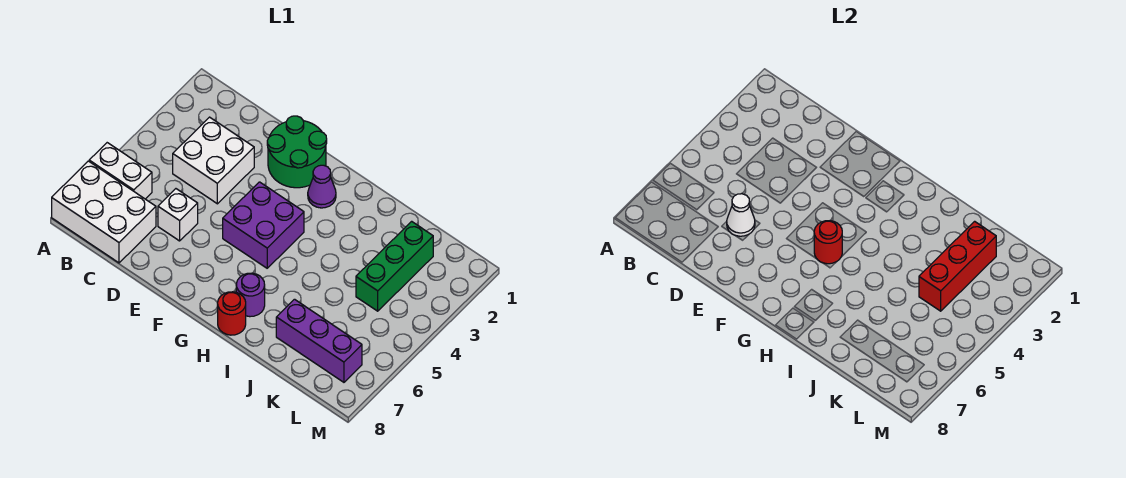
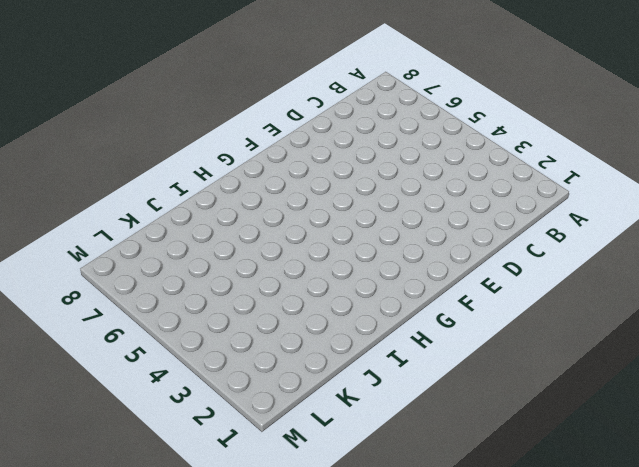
none -> white 1x2 brick [89,143,152,199]
none -> white 2x3 brick [52,161,156,263]
none -> white 2x2 brick [173,117,254,204]

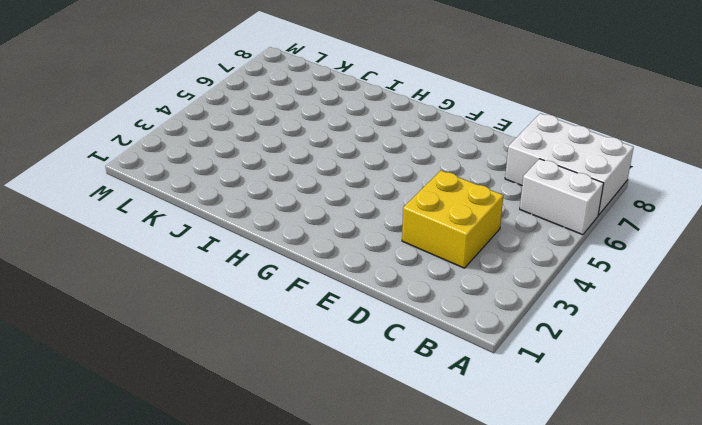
yellow 2x2 brick [402,170,503,268] -> white 2x2 brick [173,117,254,204]
none -> white 1x1 brick [158,189,198,241]
none -> green 2x2 round brick [267,116,327,188]
none -> purple 2x2 brick [223,182,304,268]

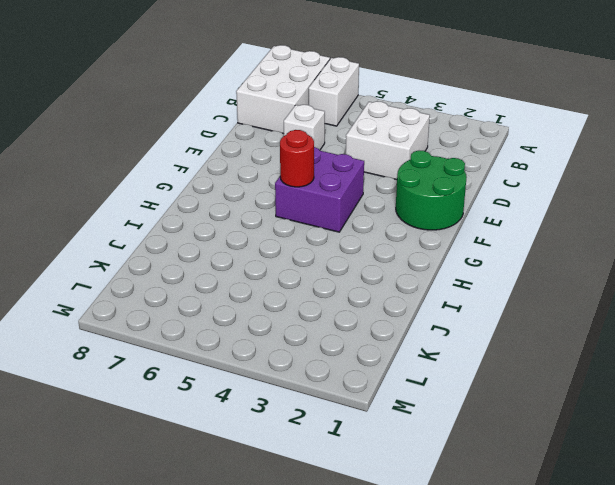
none -> purple 1x1 cone [308,165,336,208]
none -> purple 1x1 round brick [236,273,265,317]
none -> red 1x1 round brick [218,292,246,335]

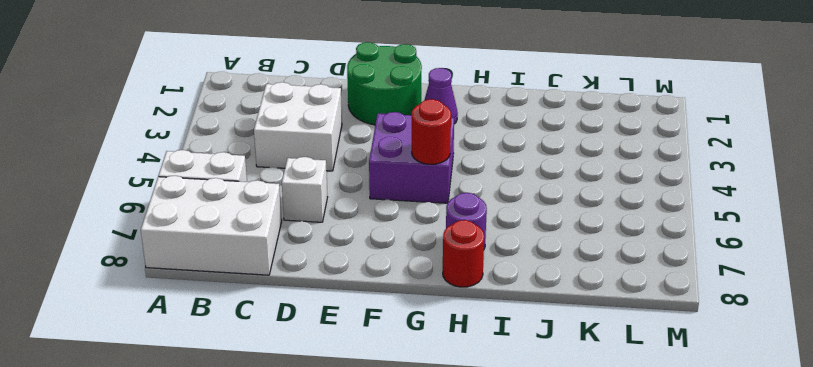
none -> purple 1x3 brick [276,299,362,382]
none -> green 1x3 brick [356,221,433,311]
none -> white 1x1 cone [727,194,755,236]

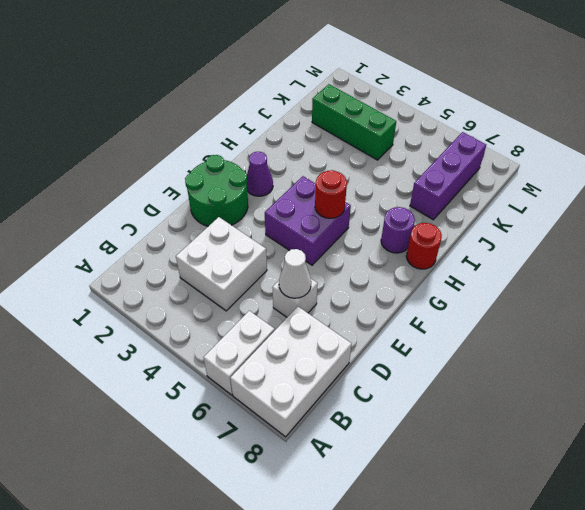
none -> red 1x3 brick [919,221,996,311]

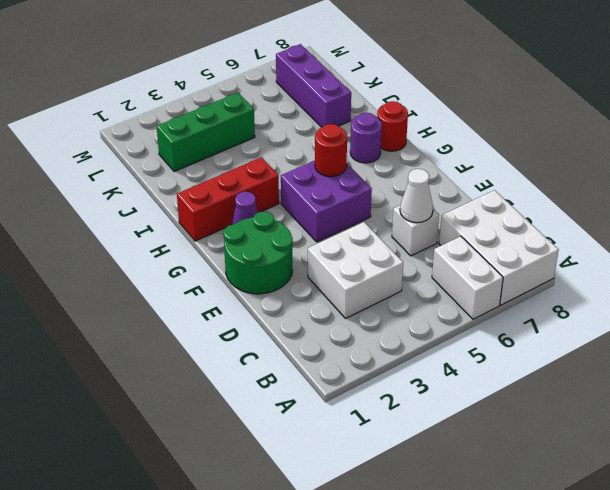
red 1x3 brick [177,157,279,241] -> red 1x3 brick moved to [919,221,996,311]

